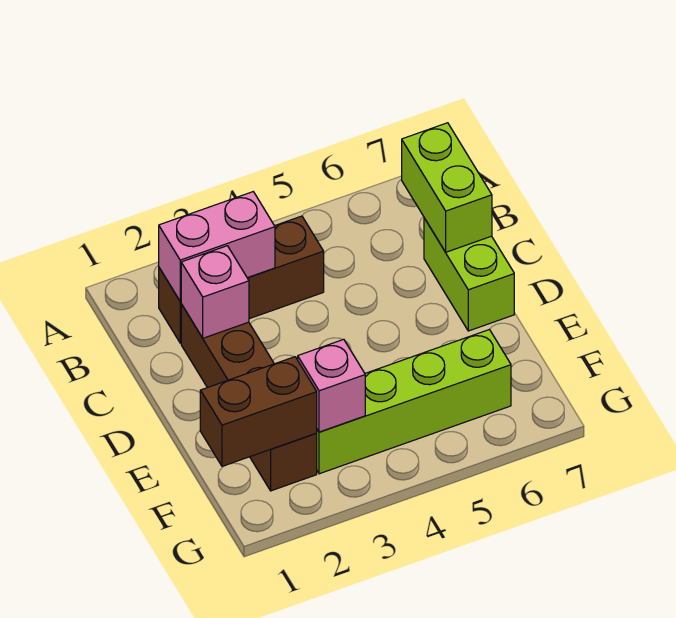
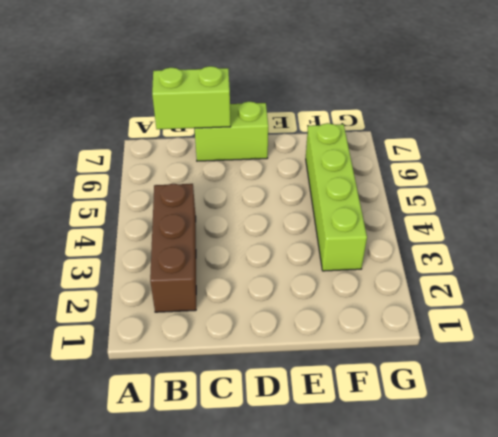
none -> brown 1x4 brick [181,304,317,491]
none -> pink 1x2 brick [159,192,275,301]

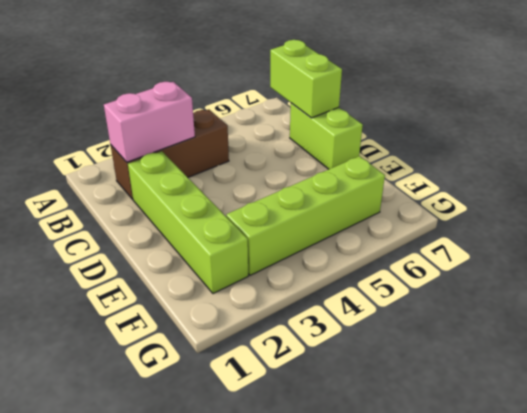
lime 1x4 brick [128,151,248,294] -> brown 1x4 brick [181,304,317,491]
none -> pink 1x1 brick [181,246,249,338]
none -> brown 1x2 brick [200,357,317,466]

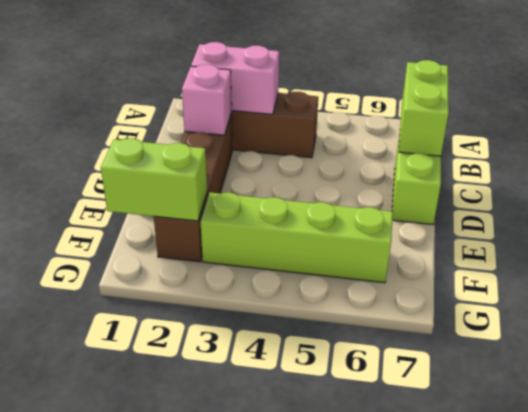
lime 1x2 brick [101,138,207,221] -> brown 1x2 brick [200,357,317,466]
none -> pink 1x1 brick [298,339,365,432]

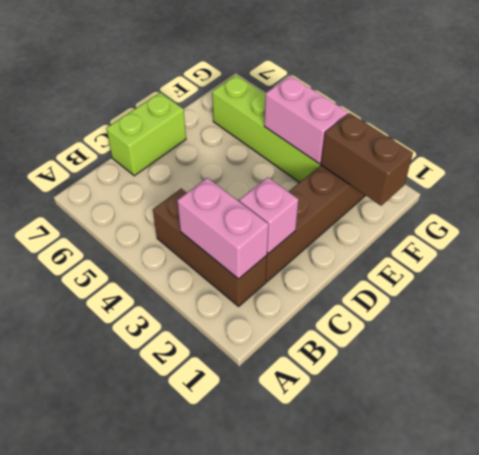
pink 1x2 brick [264,75,348,164] -> pink 1x1 brick [298,339,365,432]
none -> lime 1x2 brick [402,123,492,252]

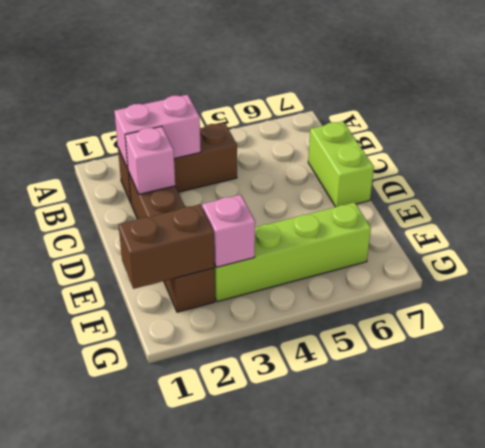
none -> lime 1x2 brick [402,123,492,252]

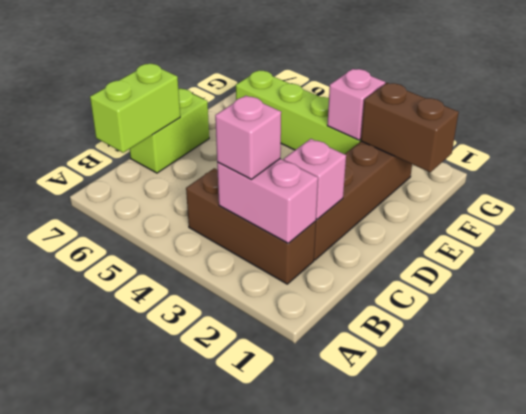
pink 1x1 brick [215,96,281,179] -> none

